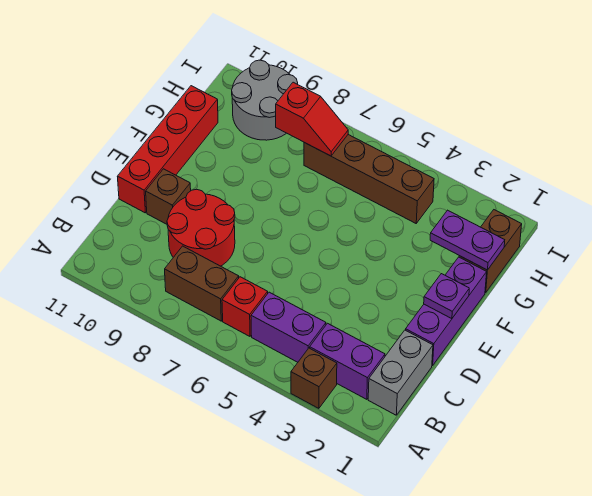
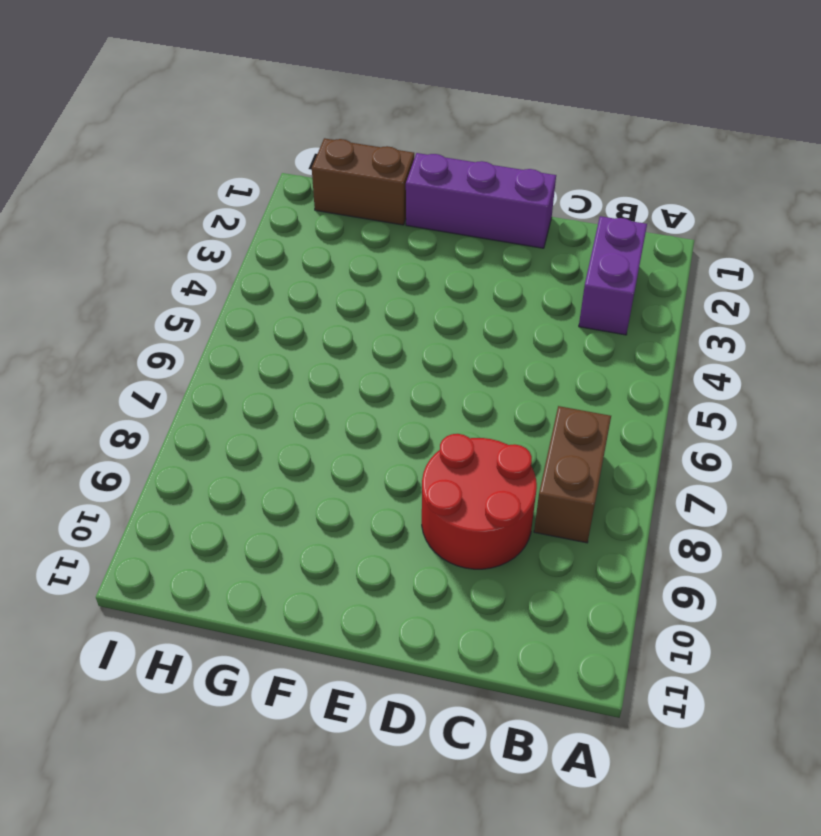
none -> brown 1x1 brick [291,348,337,408]
none -> grey 1x2 brick [368,330,433,415]
none -> purple 1x2 brick [251,292,326,362]

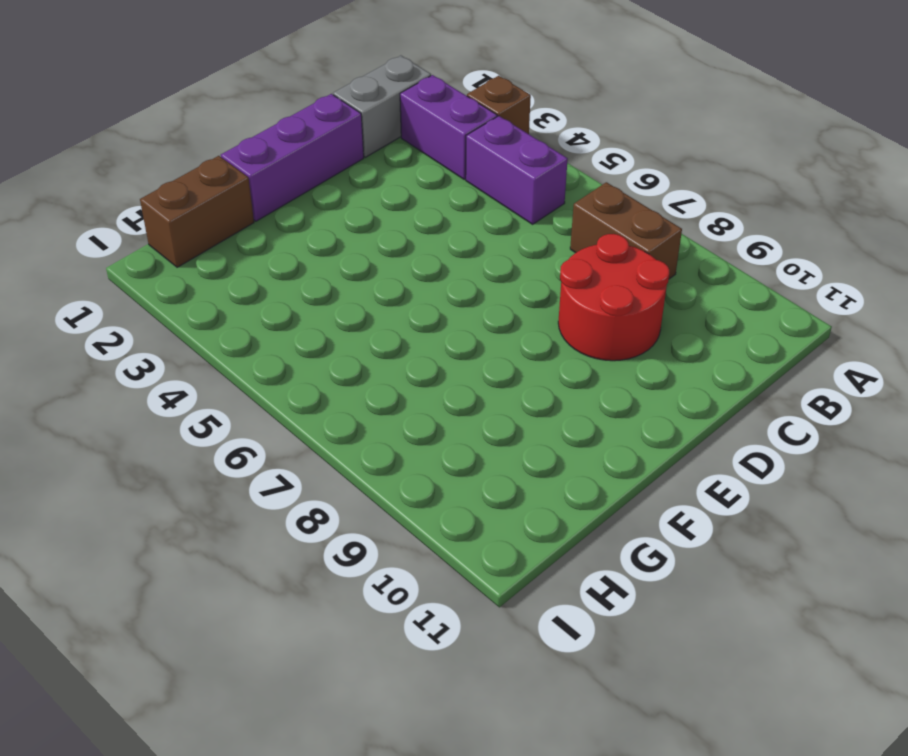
none -> red 1x1 brick [222,277,268,336]
none -> brown 1x1 brick [146,169,191,224]
none -> red 1x4 brick [117,86,218,213]

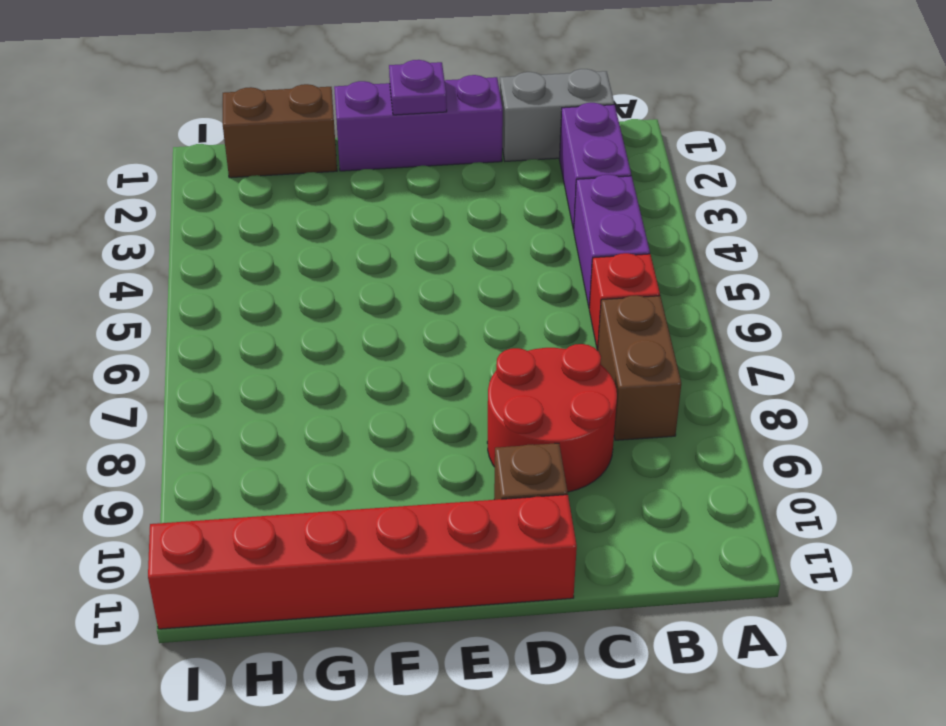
red 1x6 brick [148,495,577,629] -> red 1x4 brick [117,86,218,213]
none -> brown 1x1 brick [291,348,337,408]
none -> brown 1x4 brick [304,135,434,223]
none -> grey 2x2 round brick [232,60,298,140]

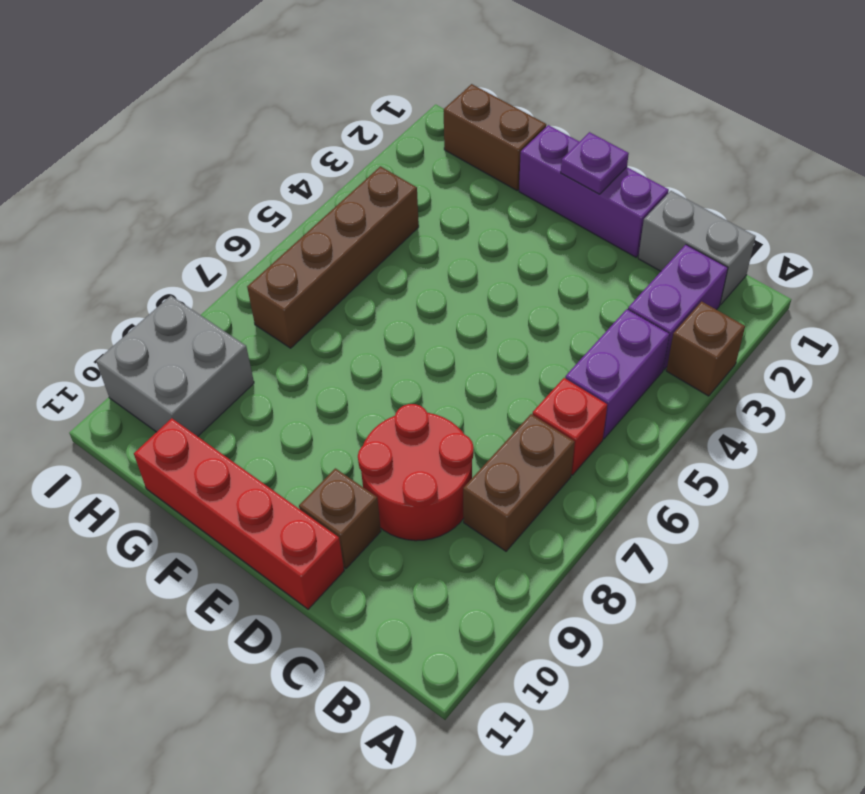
grey 2x2 brick [96,296,254,436] -> grey 2x2 round brick [232,60,298,140]
none -> purple 1x2 plate [430,210,505,270]
none -> red 1x2 slope [276,82,348,156]

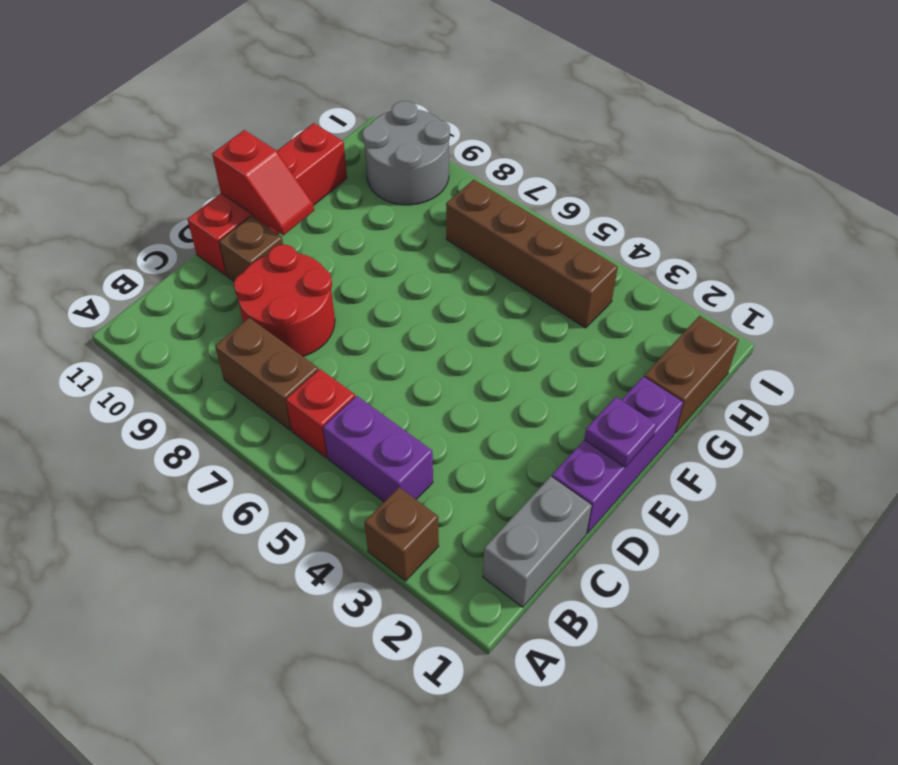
red 1x2 slope [212,130,314,235] -> red 1x2 slope moved to [276,82,348,156]
none -> purple 1x2 brick [310,323,385,399]
none -> purple 1x2 plate [430,210,505,270]

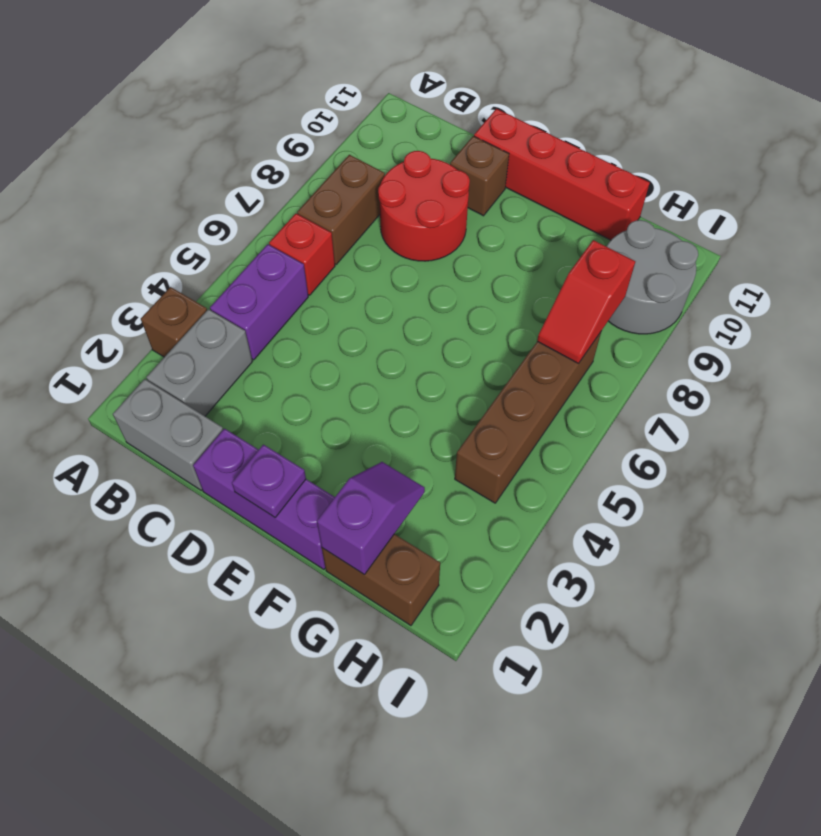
grey 1x2 brick [146,309,252,416] -> purple 1x2 brick [310,323,385,399]
purple 1x2 slope [317,462,425,574] -> purple 1x2 plate [430,210,505,270]

